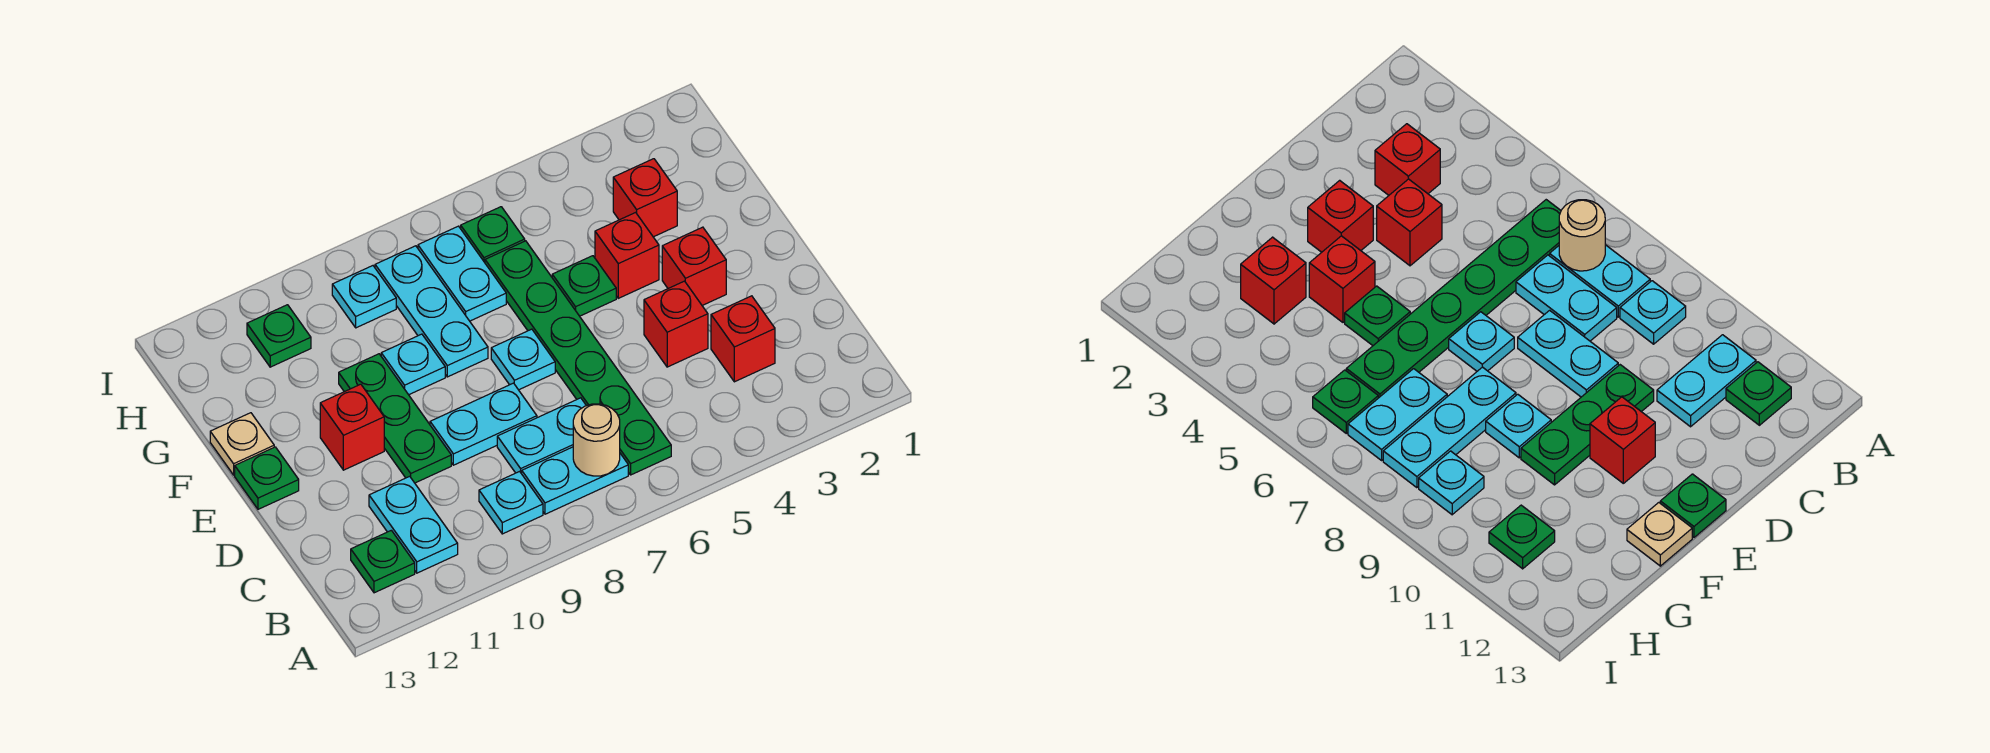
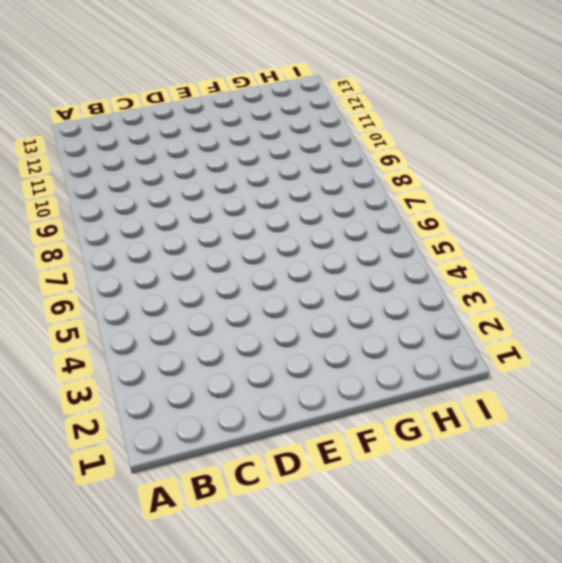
none -> green 1x6 plate [485,241,671,475]
none -> cyan 1x2 plate [522,447,628,514]
none -> cyan 1x1 plate [479,471,543,534]

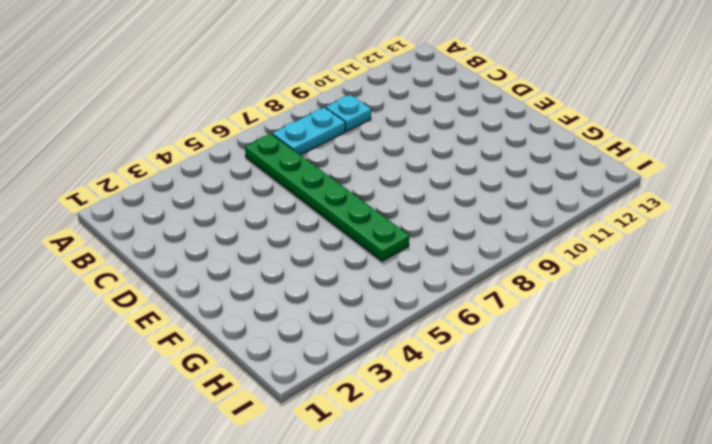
none -> cyan 1x2 plate [369,476,458,573]
none -> green 1x1 plate [351,530,415,593]
none -> red 1x1 brick [711,296,775,382]

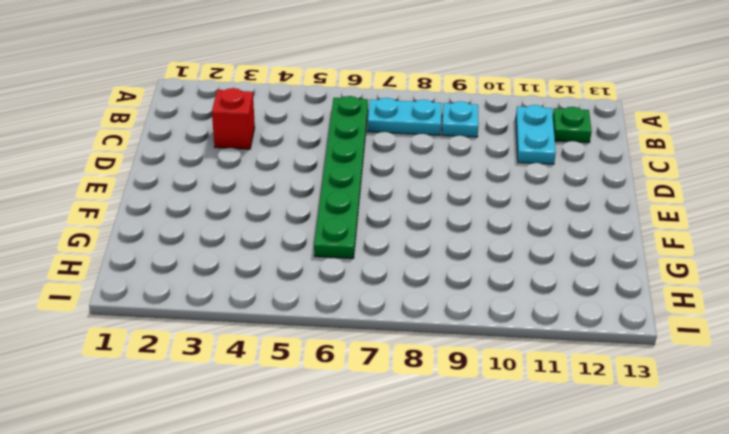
none -> cyan 1x2 plate [497,398,586,474]
none -> red 1x1 brick [644,281,708,367]
none -> cyan 1x2 plate [430,383,537,465]

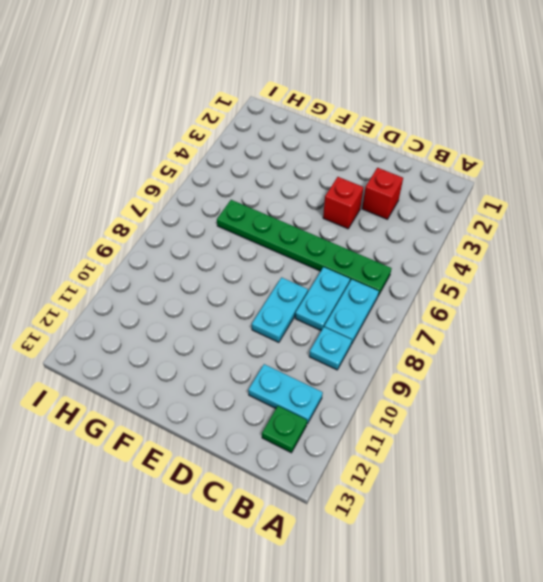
none -> green 1x3 plate [339,354,451,483]
none -> red 1x1 brick [662,227,726,305]
none -> cyan 1x1 plate [491,329,555,390]

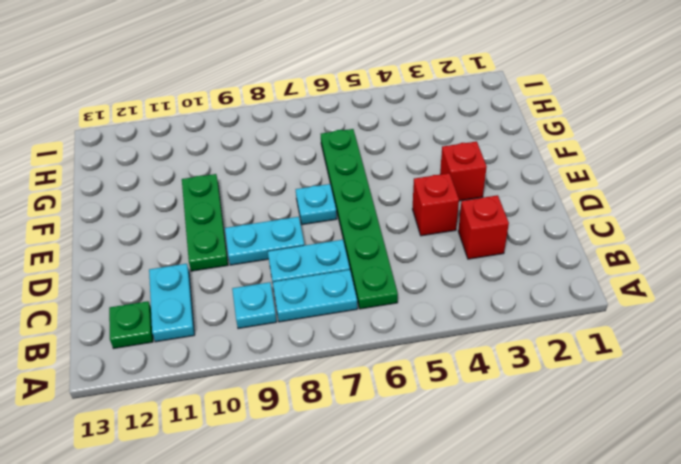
none -> red 1x1 brick [320,384,384,470]
none -> green 1x1 plate [235,447,299,509]
none -> red 1x1 brick [595,213,659,298]

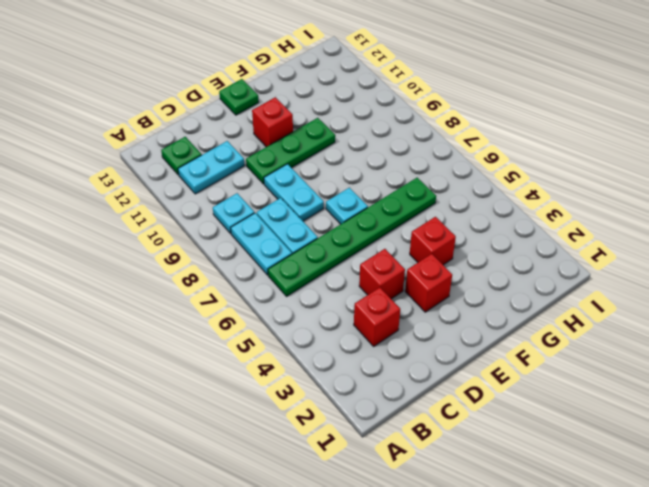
none -> green 1x1 plate [552,256,616,316]
none -> cyan 1x3 plate [375,246,488,377]
none -> cyan 1x1 plate [381,334,445,395]

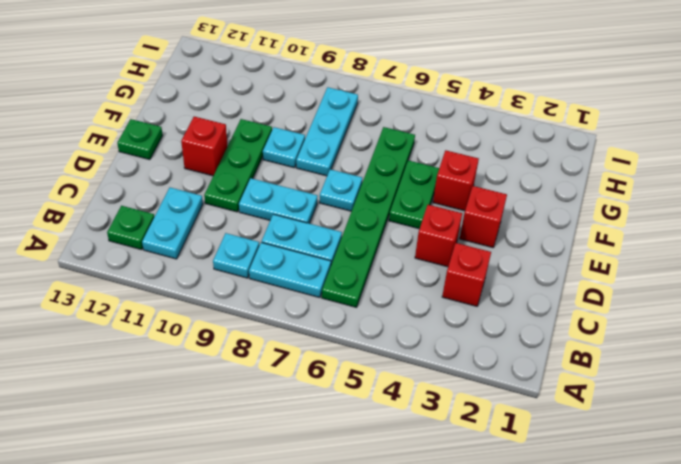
green 1x2 plate [389,161,439,229] -> green 1x1 plate [552,256,616,316]
none -> tan 1x1 plate [210,413,274,475]
none -> red 1x1 brick [613,159,677,237]
none -> cyan 1x2 plate [418,226,506,321]

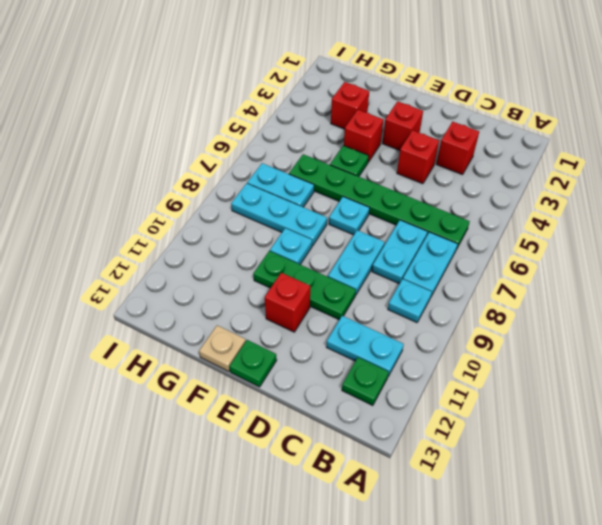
none -> green 1x1 plate [461,207,525,262]
none -> cyan 1x1 plate [332,266,396,328]
none -> green 1x1 plate [247,305,311,367]

